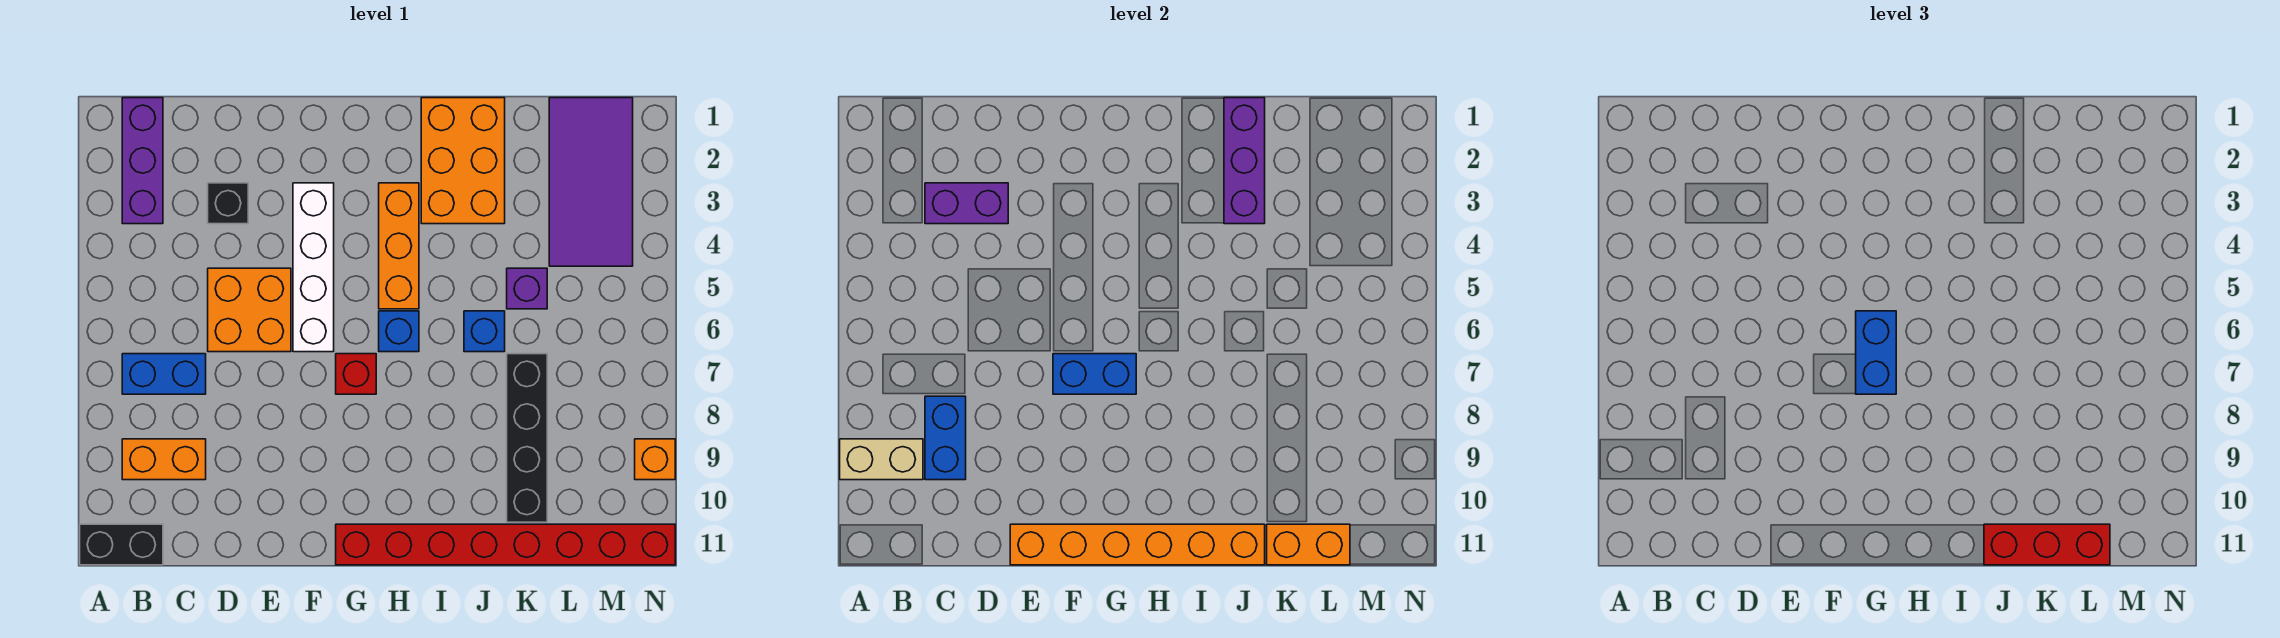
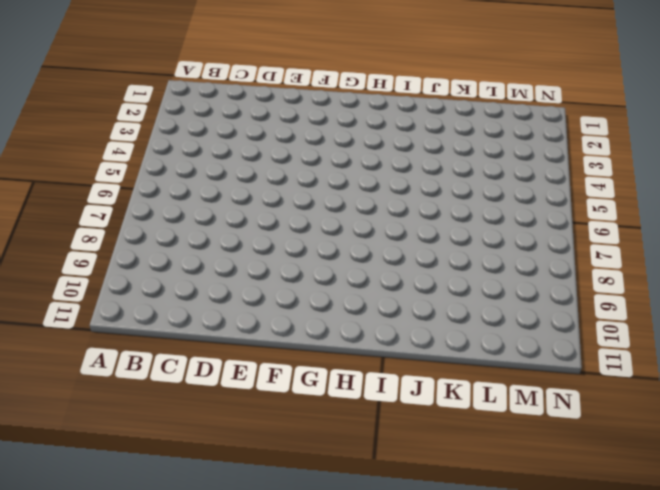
none -> black 1x2 brick [80,524,163,565]
none -> purple 1x3 brick [122,98,163,224]
none -> blue 1x2 brick [122,354,206,394]

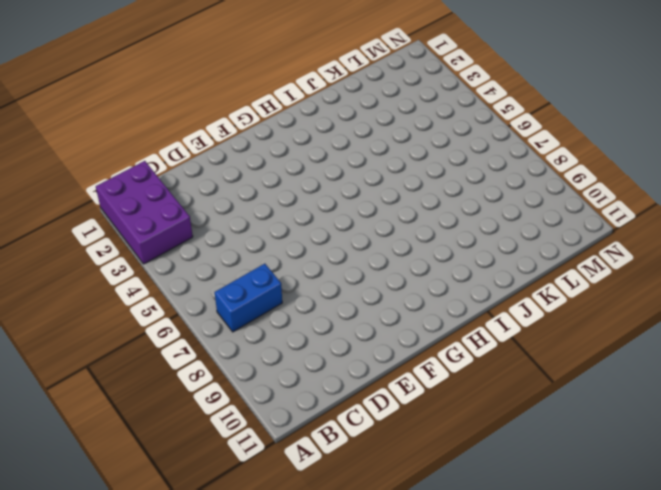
purple 2x3 brick [96,161,193,264] -> purple 1x3 brick [122,98,163,224]
none -> black 1x2 brick [80,524,163,565]
none -> orange 1x2 brick [122,439,206,480]
none -> black 1x1 brick [208,183,248,224]

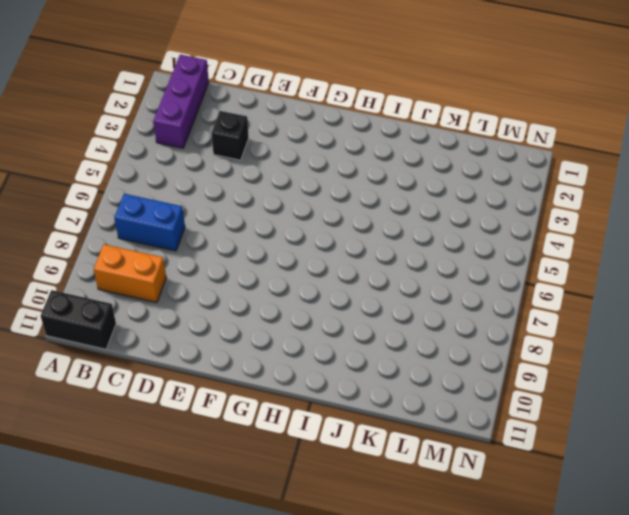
none -> orange 2x2 brick [208,268,291,352]
none -> white 1x4 brick [293,183,334,352]
none -> red 1x1 brick [336,354,376,394]

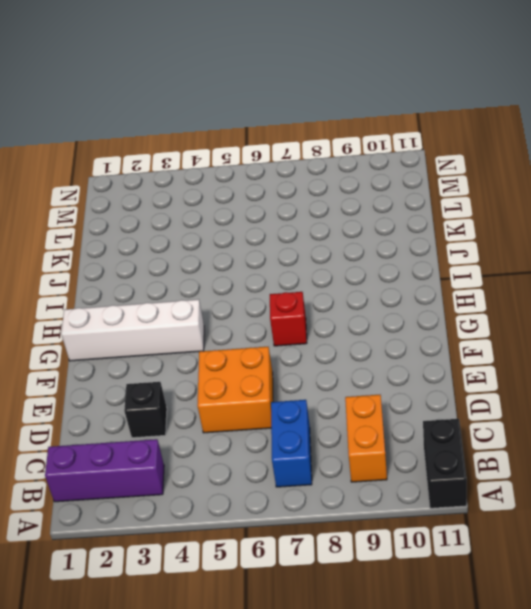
white 1x4 brick [61,299,204,361] -> white 1x4 brick moved to [293,183,334,352]
none -> red 1x8 brick [336,524,675,565]
none -> orange 1x3 brick [379,183,419,309]
none -> blue 1x1 brick [379,311,419,352]

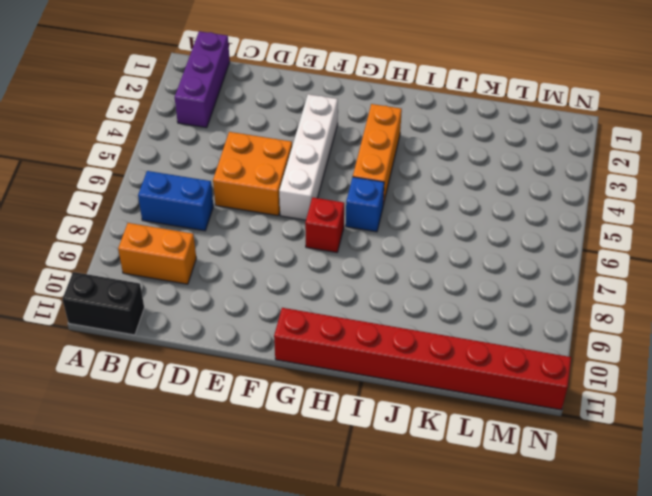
none -> black 1x1 brick [208,183,248,224]
none -> orange 2x3 brick [421,98,505,224]
none -> blue 1x1 brick [464,311,505,352]

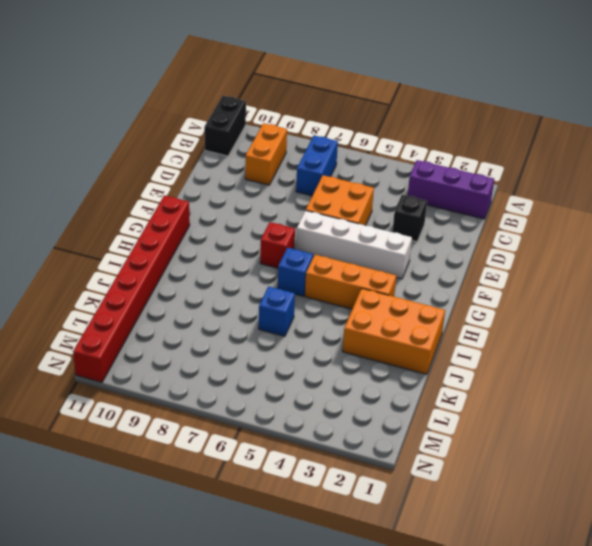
none -> purple 1x1 brick [507,268,547,309]
none -> black 1x4 brick [507,354,547,522]
none -> purple 2x4 tile [549,98,633,266]

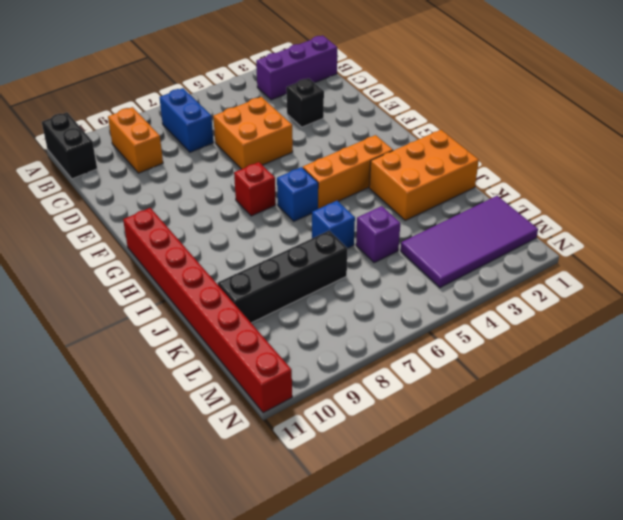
none -> white 1x4 brick [293,183,334,352]
none -> orange 1x1 brick [635,439,675,480]
none -> tan 1x2 brick [840,439,923,480]

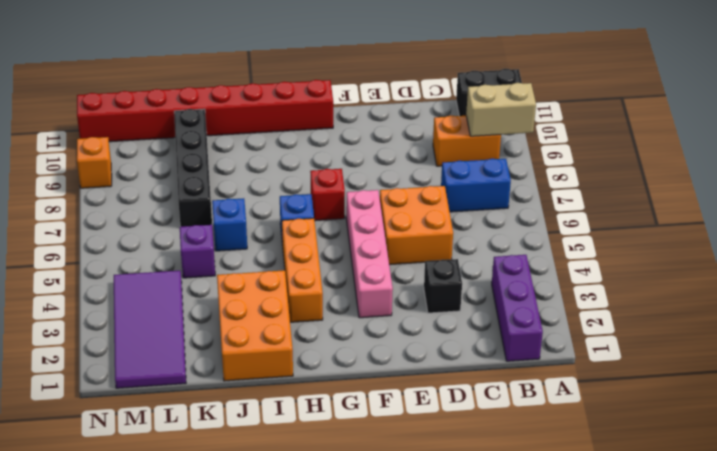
pink 1x4 brick [346,190,393,318] -> white 1x4 brick [293,183,334,352]
none -> purple 1x2 brick [925,183,1008,224]
none -> blue 1x2 brick [925,396,966,480]
none -> orange 1x6 brick [1010,524,1265,565]

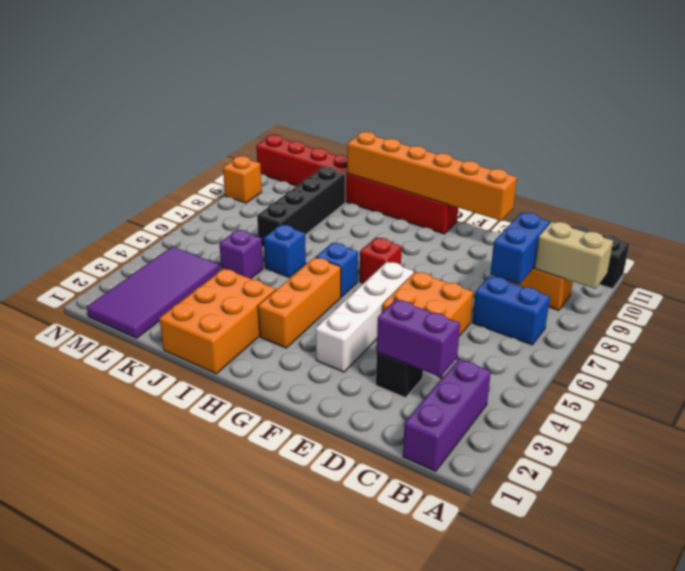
none -> blue 1x2 brick [1053,354,1136,394]
none -> purple 1x3 brick [1224,98,1265,224]
none -> orange 1x2 brick [1267,524,1350,565]

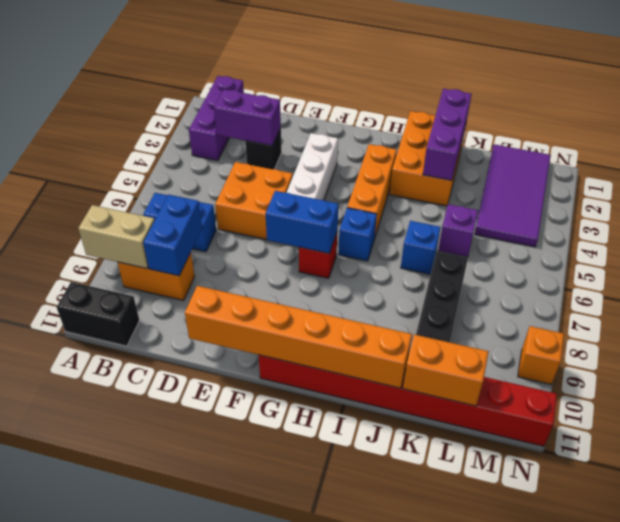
none -> blue 1x2 brick [1856,311,1896,394]
none -> red 1x3 brick [1984,524,2110,565]

